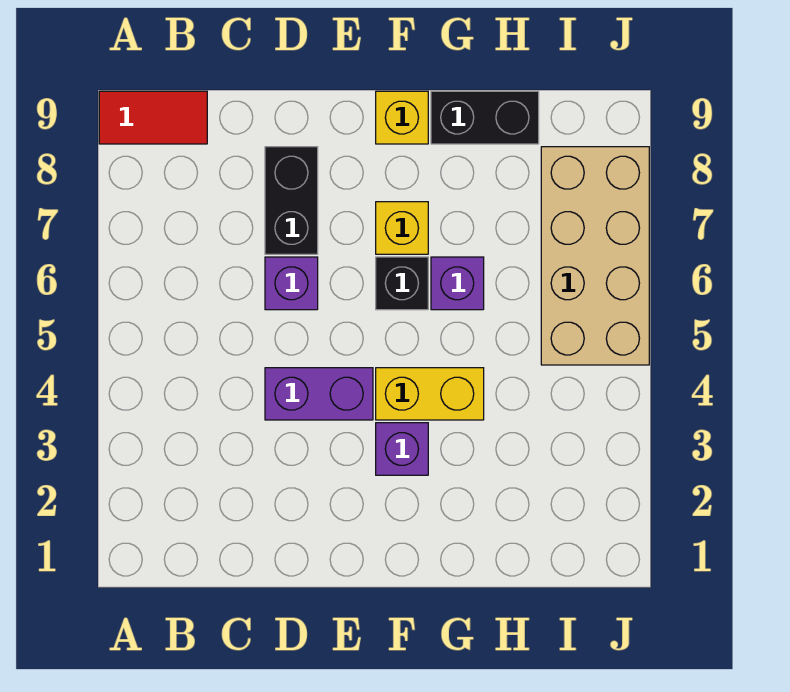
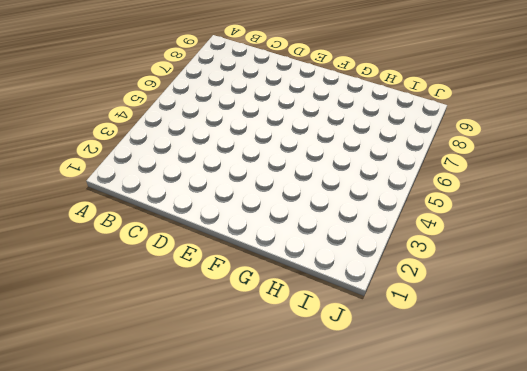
none -> red 1x2 tile [99,91,207,144]
none -> purple 1x2 brick [265,368,373,420]
none -> purple 1x1 brick [265,257,318,310]

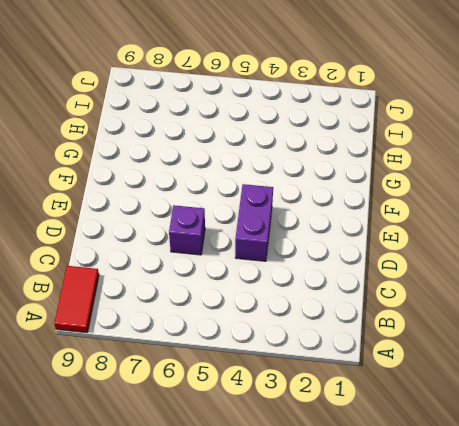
none -> black 1x2 brick [265,147,318,254]
none -> purple 1x1 brick [376,423,428,475]
none -> yellow 1x2 brick [376,368,484,420]

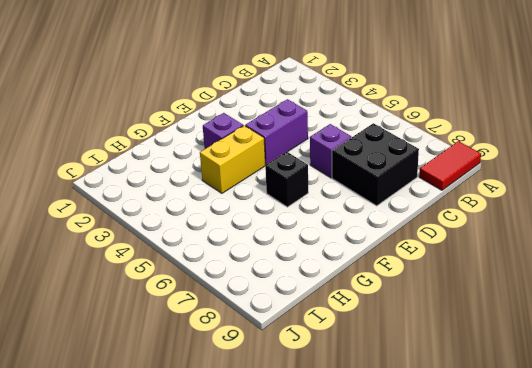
black 2x2 brick [332,123,419,206] -> black 1x2 brick [265,147,318,254]
none -> yellow 1x1 brick [376,202,428,254]
none -> yellow 1x1 brick [376,91,428,144]
none -> purple 1x1 brick [431,257,484,310]

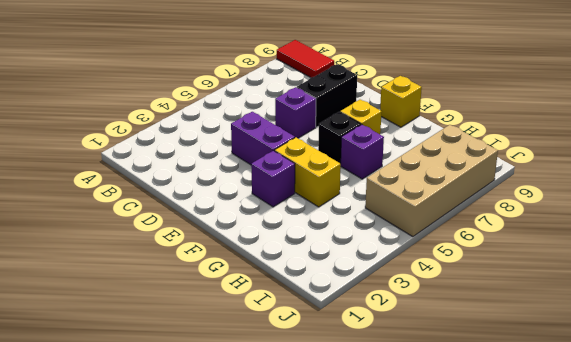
none -> black 1x2 brick [431,91,539,144]

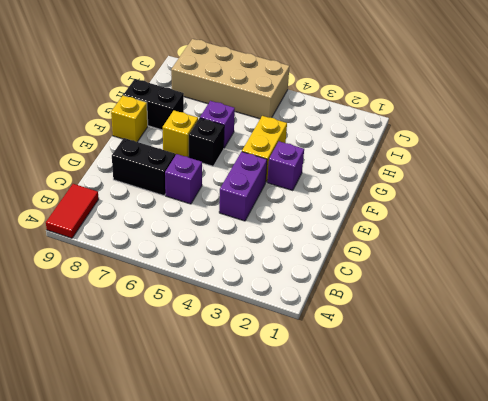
black 1x2 brick [124,79,184,130] -> black 1x2 brick turned to [431,91,539,144]

